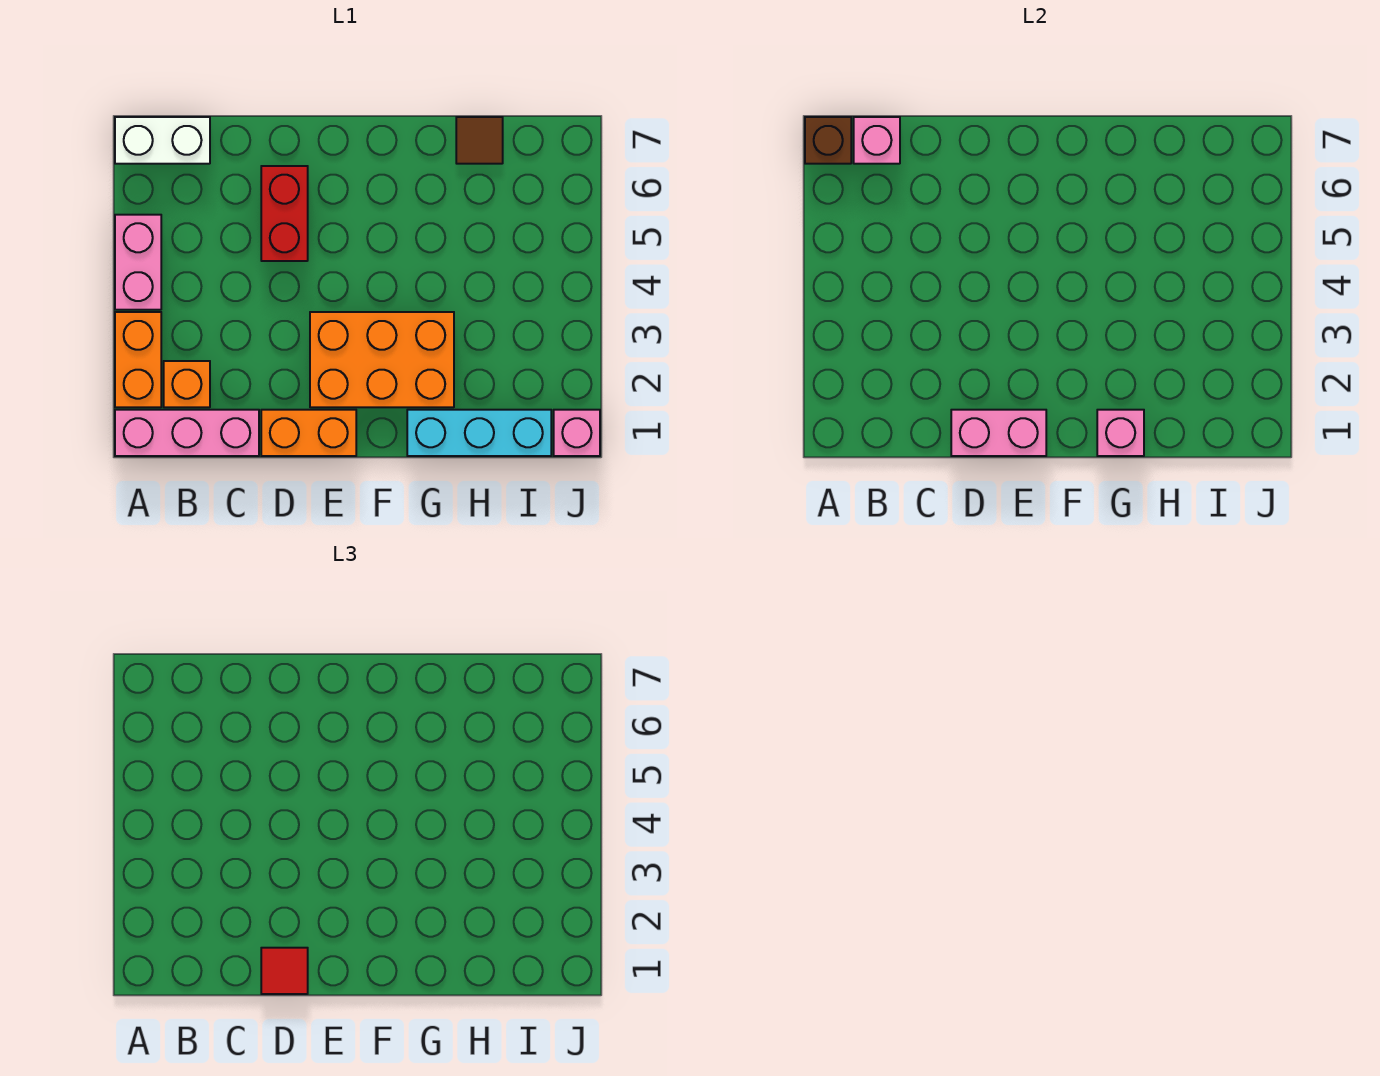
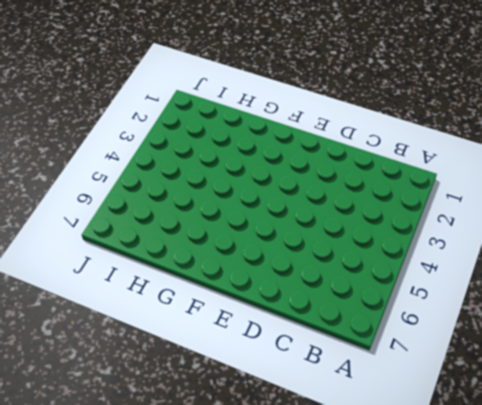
none -> pink 1x3 brick [115,410,259,456]
none -> orange 1x2 brick [115,312,161,407]
none -> pink 1x2 brick [115,215,161,310]

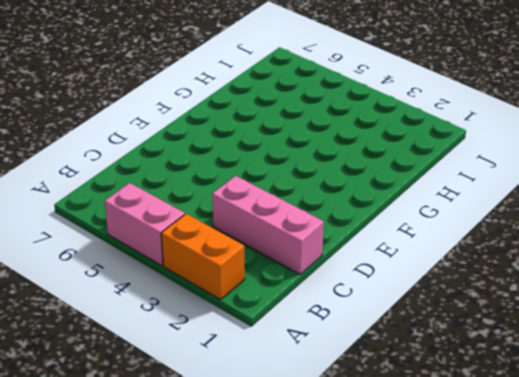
pink 1x3 brick [212,176,324,274] -> pink 1x3 brick turned to [115,410,259,456]
none -> white 1x2 brick [115,117,210,164]
none -> orange 1x1 brick [164,361,210,407]
none -> orange 1x2 brick [261,410,356,456]

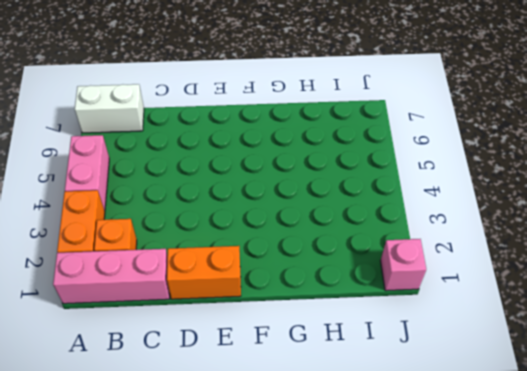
none -> red 1x2 brick [261,166,308,261]
none -> orange 2x3 brick [310,312,454,407]
none -> cyan 1x3 brick [407,410,551,456]

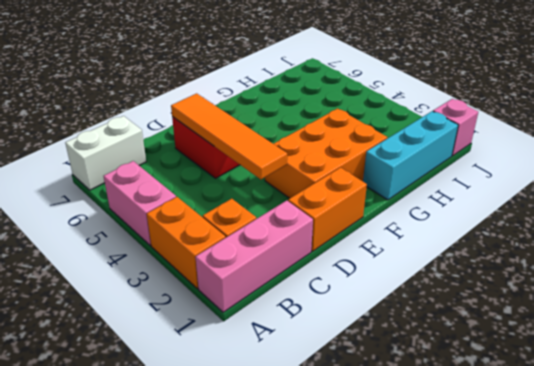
orange 1x4 tile [171,93,287,179] -> none
none -> brown 1x1 tile [456,117,503,164]
none -> brown 1x1 brick [805,117,851,164]
none -> pink 1x1 brick [854,117,900,164]

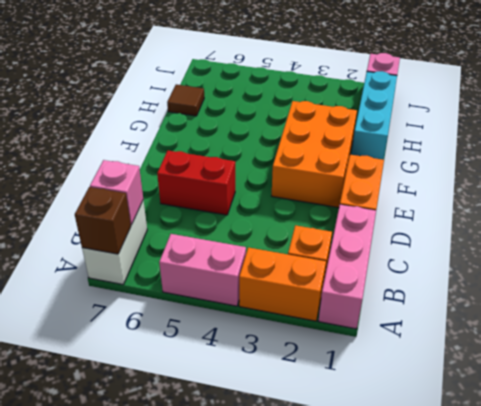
none -> pink 1x2 brick [951,410,1046,456]
none -> pink 1x1 brick [1097,410,1144,456]
none -> red 1x1 tile [261,948,308,994]

